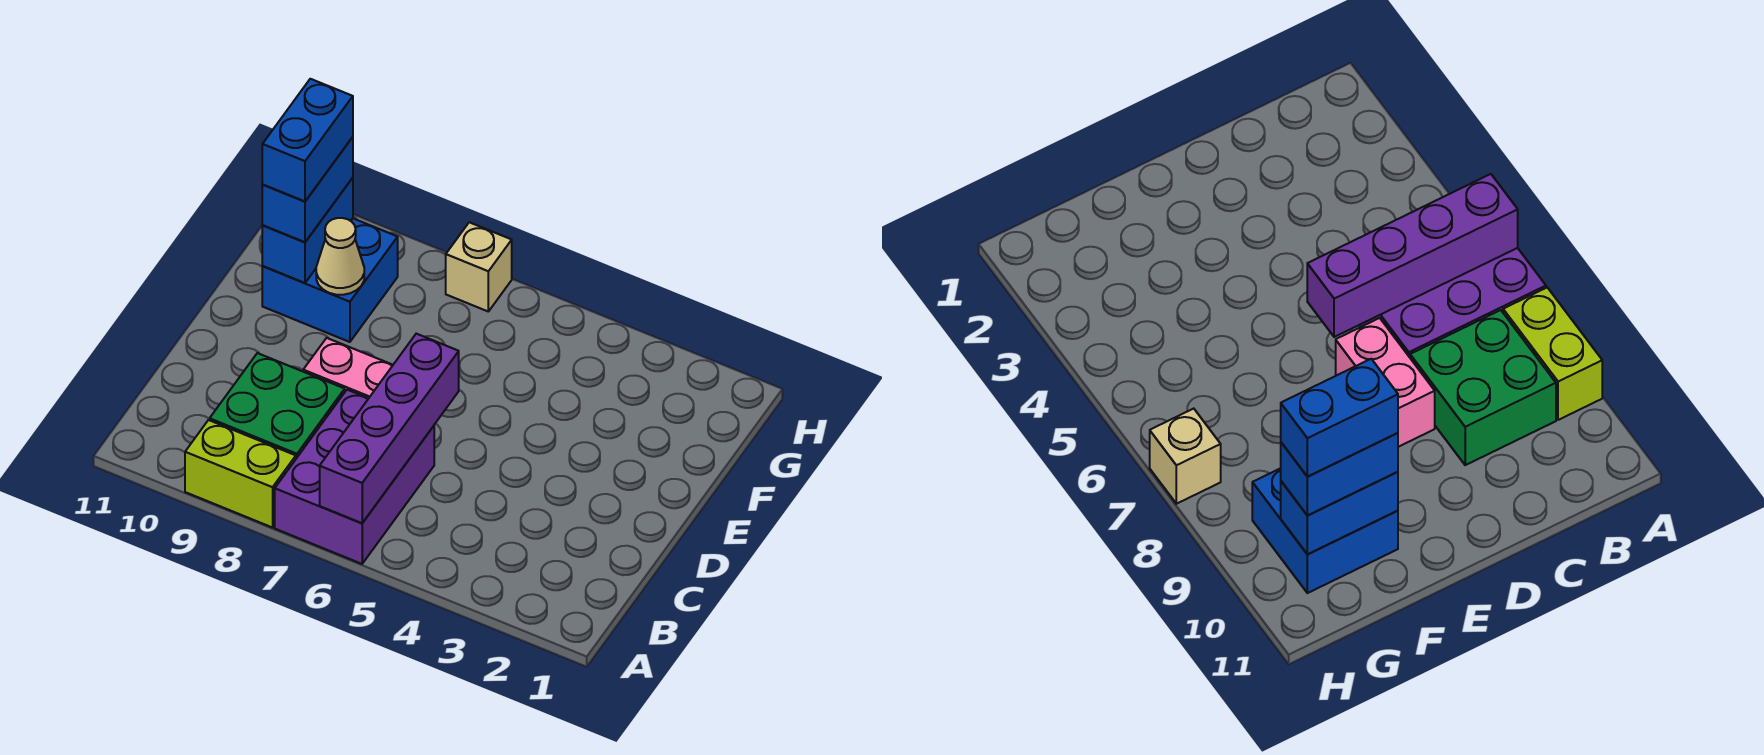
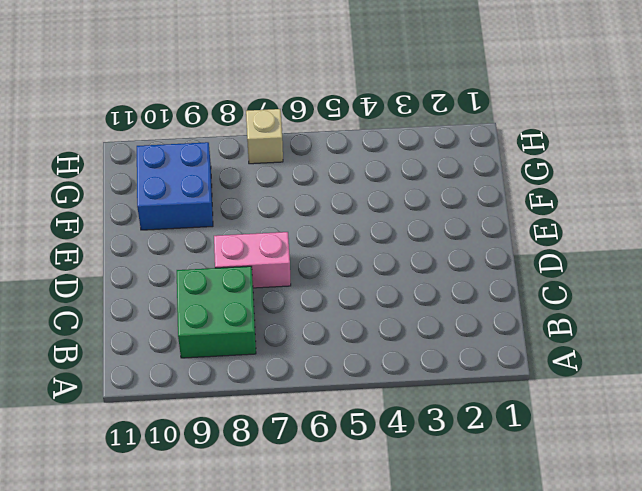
none -> purple 2x3 brick [275,390,434,564]
none -> lime 1x2 brick [185,420,296,528]

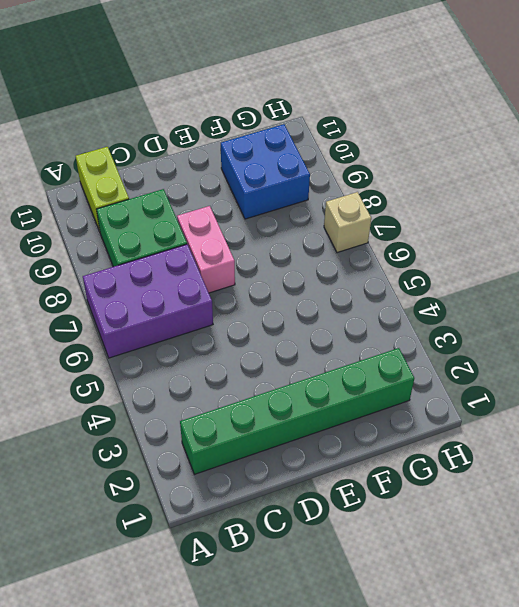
green 1x6 brick [180,348,414,474] -> none
lime 1x2 brick [76,147,129,231] -> lime 1x2 brick moved to [185,420,296,528]
none -> purple 1x4 brick [320,334,459,523]
none -> tan 1x1 cone [316,218,364,295]

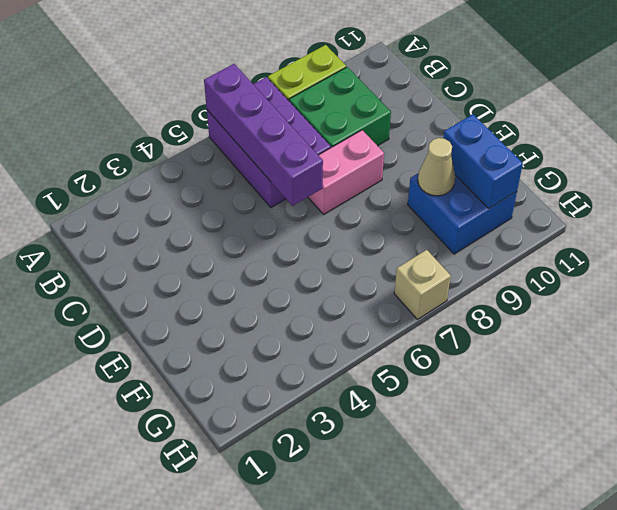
none -> blue 1x2 brick [262,137,353,242]
none -> blue 1x2 brick [262,79,353,202]

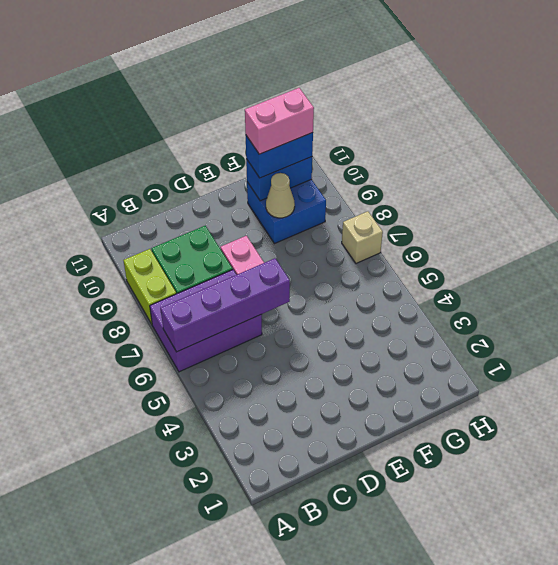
pink 1x2 brick [245,88,314,154] -> blue 1x2 brick [262,79,353,202]

